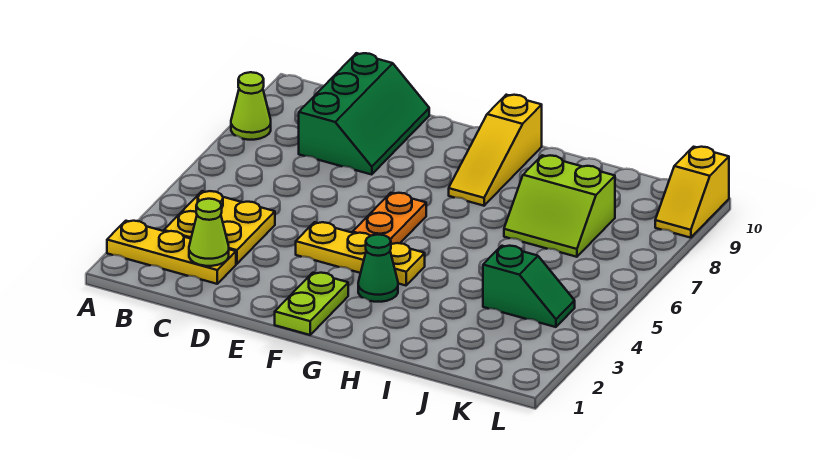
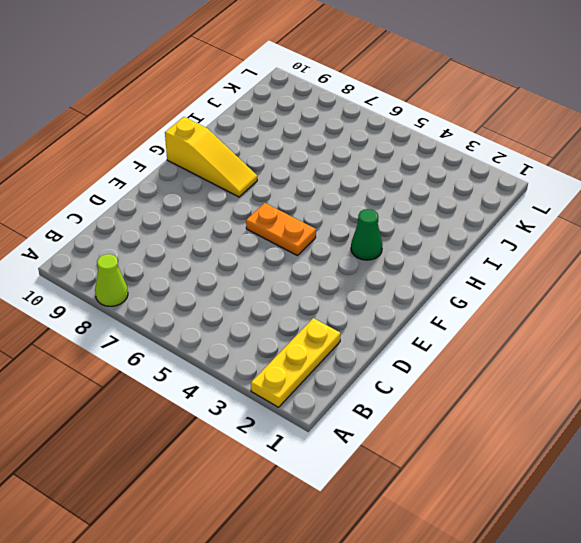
none -> yellow 2x2 plate [164,191,275,264]
none -> green 2x3 slope [299,53,429,175]
none -> yellow 1x3 plate [296,222,425,285]

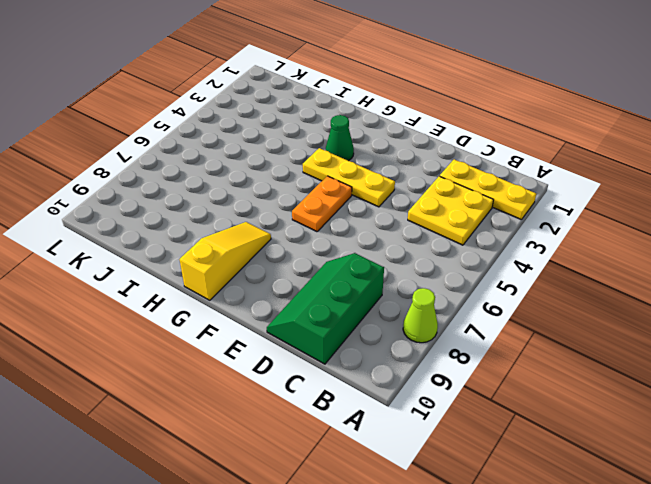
none -> lime 1x2 plate [275,273,348,335]
none -> lime 2x2 slope [504,155,615,257]
none -> green 1x2 slope [483,246,575,327]

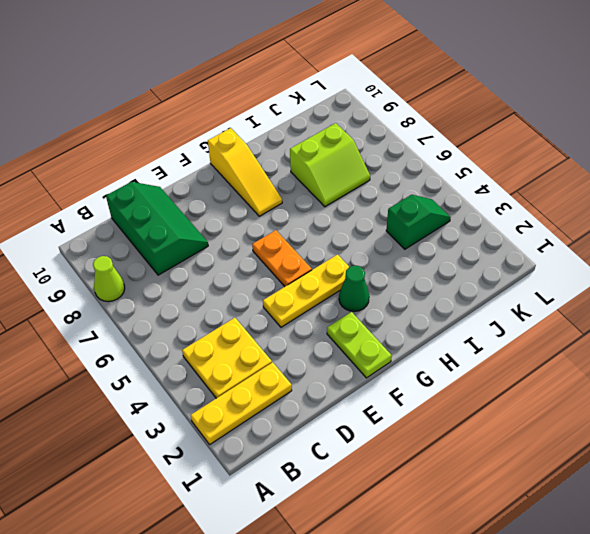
none -> yellow 1x2 slope [655,147,729,238]
none -> lime 1x1 cone [189,199,229,266]

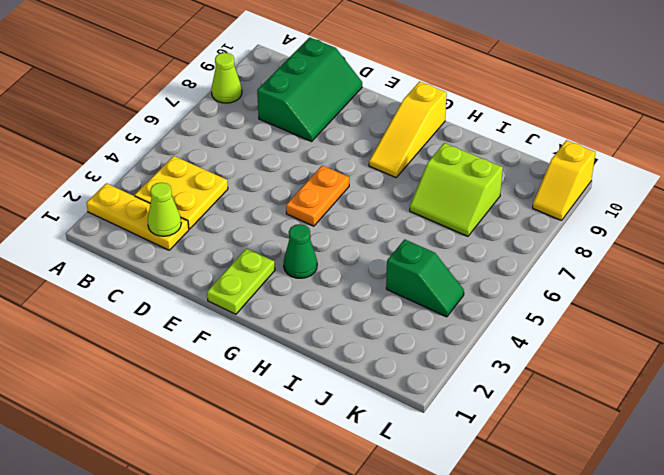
none -> yellow 1x3 plate [296,222,425,285]

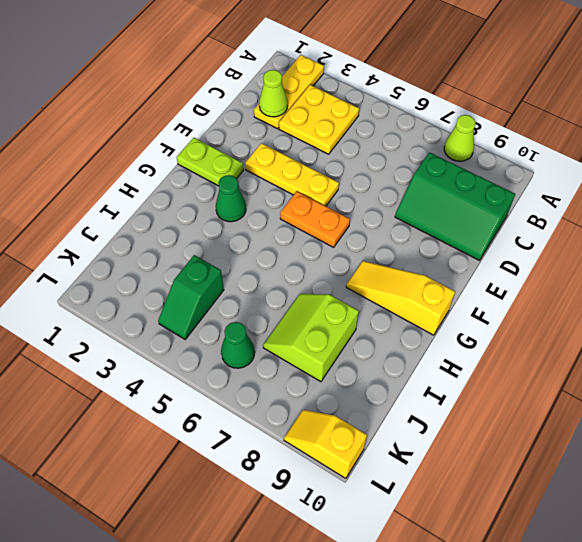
yellow 1x3 plate [245,143,339,206] -> yellow 1x3 plate turned to [296,222,425,285]
green 1x1 cone [221,322,255,368] -> none

